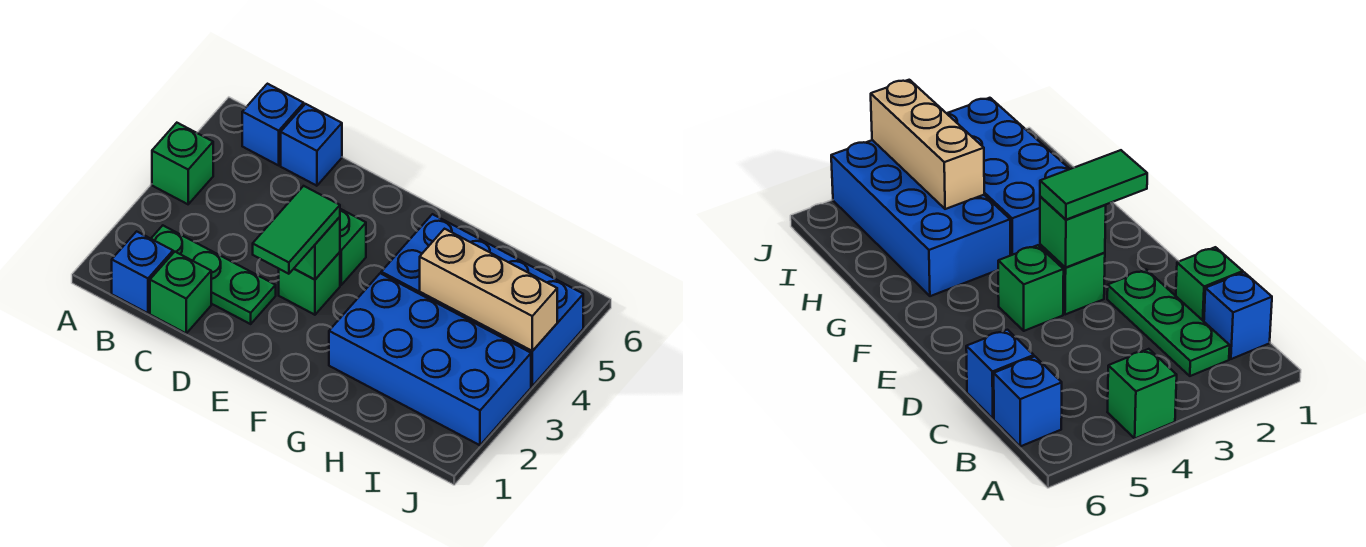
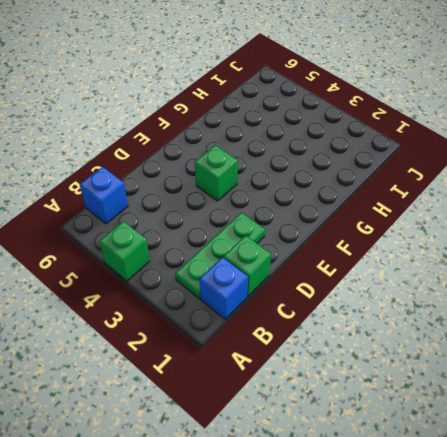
none -> blue 1x1 brick [281,104,342,186]
none -> green 1x1 brick [279,252,340,315]
none -> blue 2x4 brick [329,273,531,445]

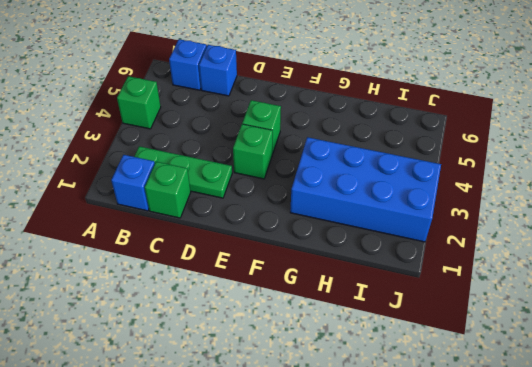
none -> blue 2x4 brick [381,214,583,386]
none -> green 1x1 brick [294,217,340,280]
none -> tan 1x3 brick [420,229,557,351]

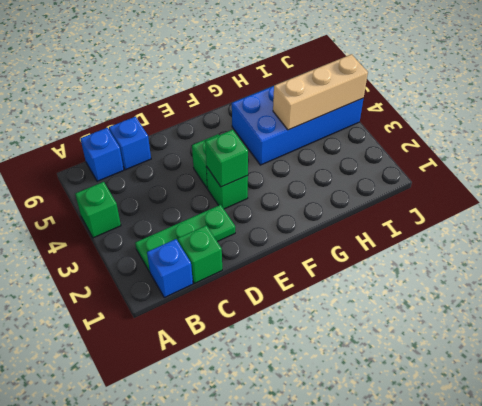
none -> blue 2x4 brick [329,273,531,445]
none -> green 1x2 tile [253,186,340,274]

